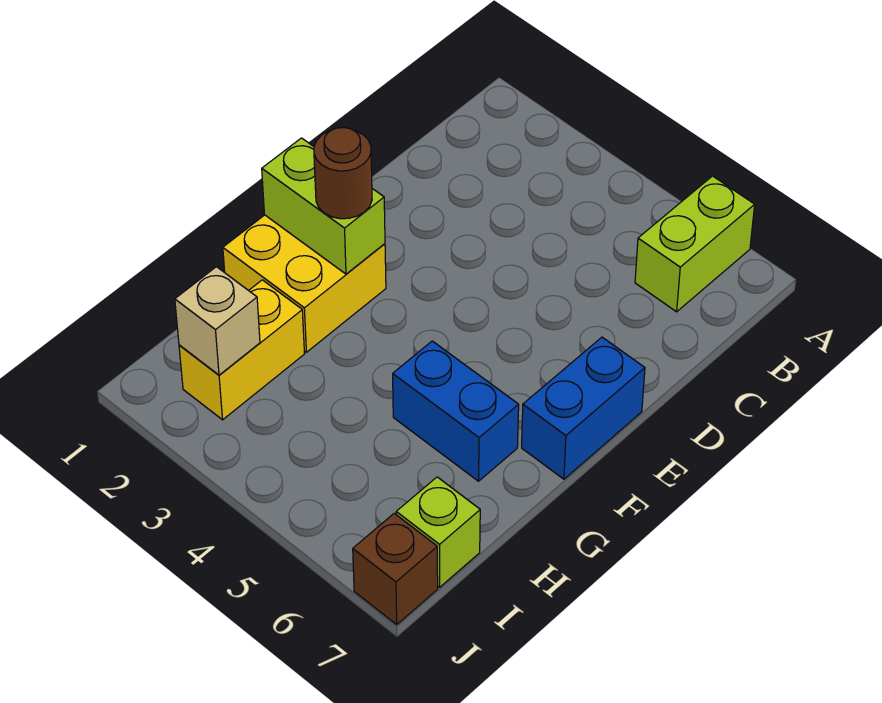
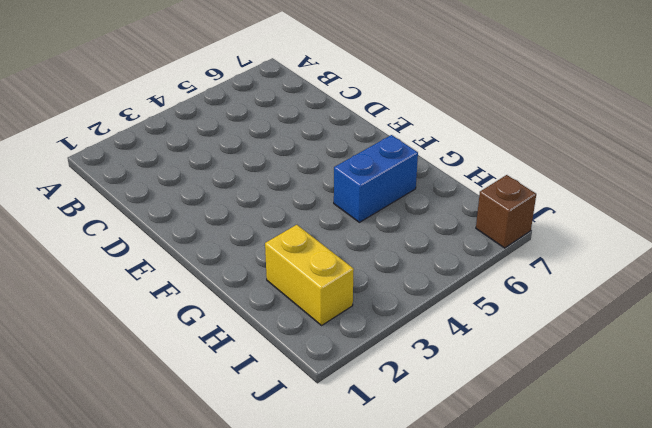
none -> lime 1x2 brick [635,176,755,312]
none -> blue 1x2 brick [522,337,645,479]

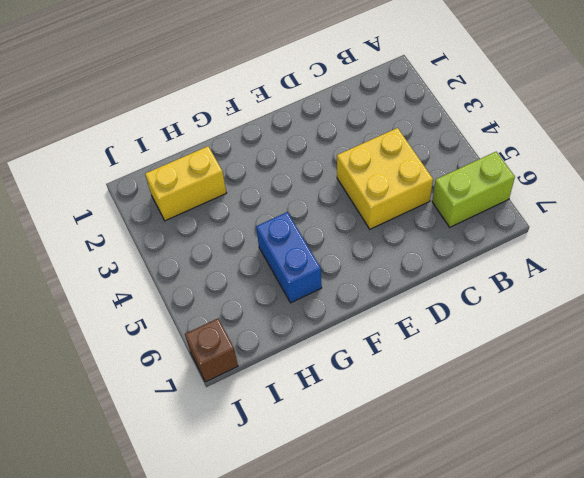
yellow 2x2 brick [337,128,433,229] -> yellow 2x2 brick moved to [223,215,386,352]
none -> blue 1x2 brick [522,337,645,479]
none -> lime 1x1 brick [396,477,480,587]

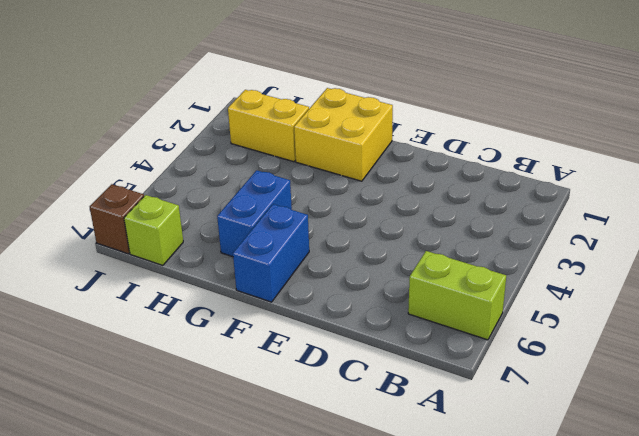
blue 1x2 brick [233,204,309,302] -> blue 1x2 brick turned to [522,337,645,479]
none -> lime 1x2 brick [262,138,385,274]
none -> tan 1x1 brick [175,267,260,375]

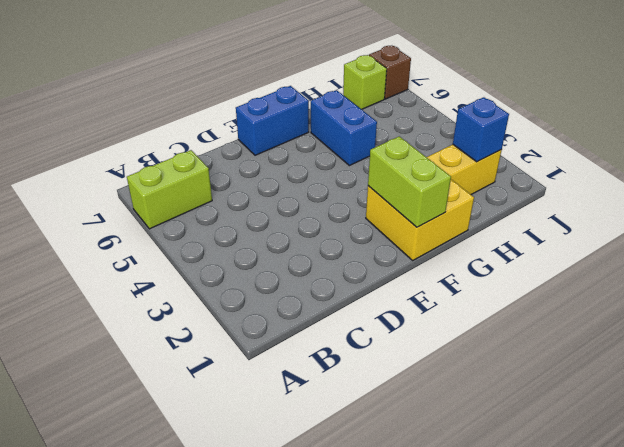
blue 1x1 brick [453,97,509,162] -> tan 1x1 brick [175,267,260,375]
none -> brown 1x1 round brick [314,128,372,219]

